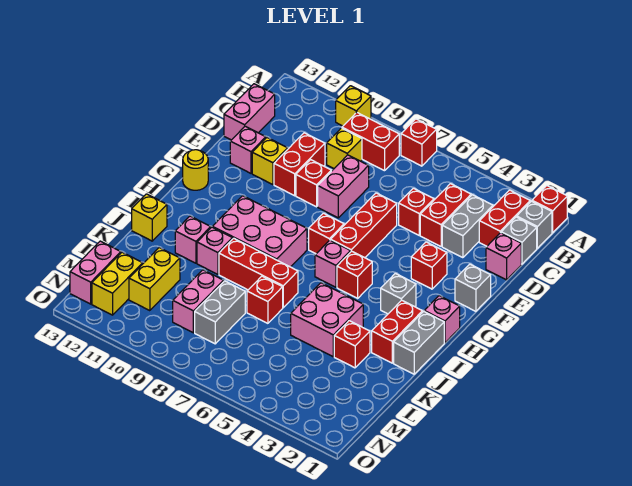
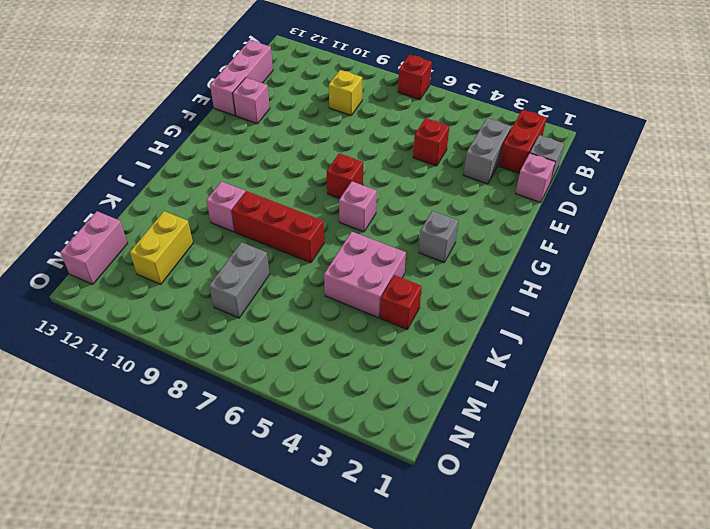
pink 1x3 brick [210,40,273,116] -> pink 1x2 brick [224,84,275,140]
none -> red 1x1 brick [532,186,567,233]
none -> yellow 1x1 brick [336,86,371,126]
none -> grey 1x1 brick [517,201,552,248]
none -> red 1x2 brick [342,112,399,171]

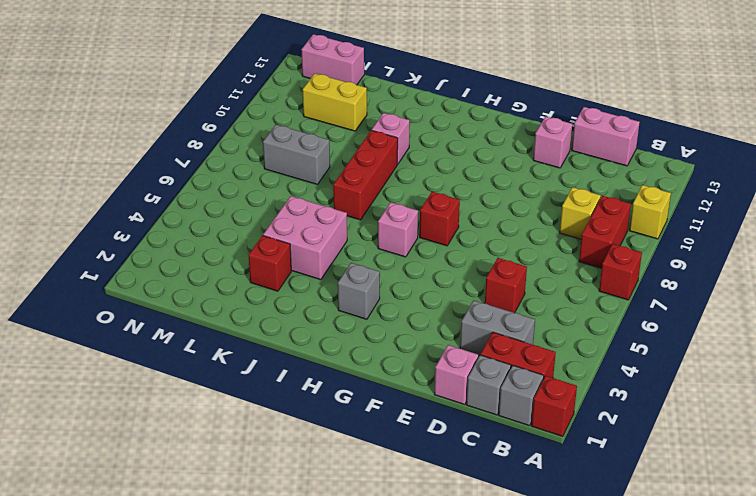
none -> red 1x2 brick [420,184,471,246]
none -> pink 1x2 brick [318,155,369,218]
none -> red 1x2 brick [274,133,325,196]
none -> red 1x3 brick [331,193,397,258]

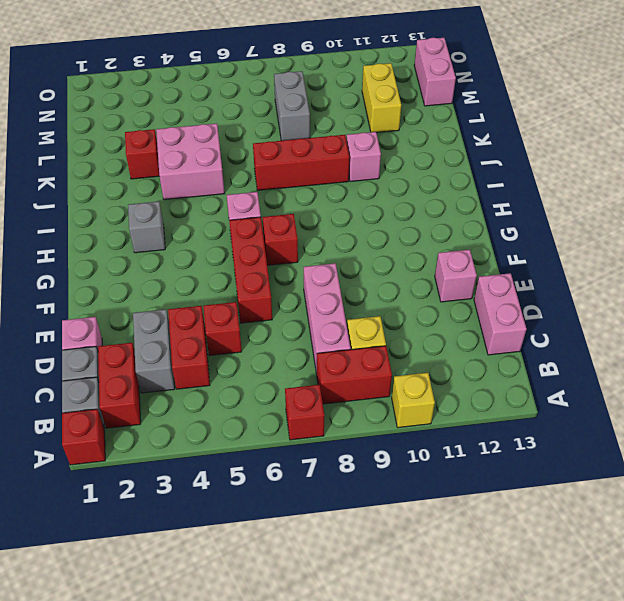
pink 1x3 brick [304,263,350,374] -> pink 1x2 brick [318,155,369,218]
none -> red 1x2 brick [274,133,325,196]
none -> red 1x1 brick [296,160,331,207]
none -> yellow 1x1 brick [252,138,288,185]
none -> grey 1x1 brick [455,264,491,311]

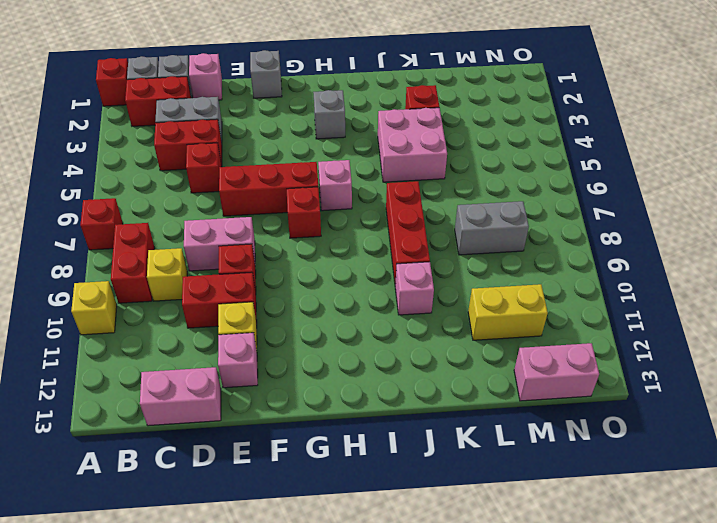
none -> red 1x1 brick [411,242,447,289]
none -> yellow 1x1 round brick [183,150,208,190]
none -> pink 1x1 brick [424,296,460,343]
none -> red 1x1 brick [337,251,372,298]

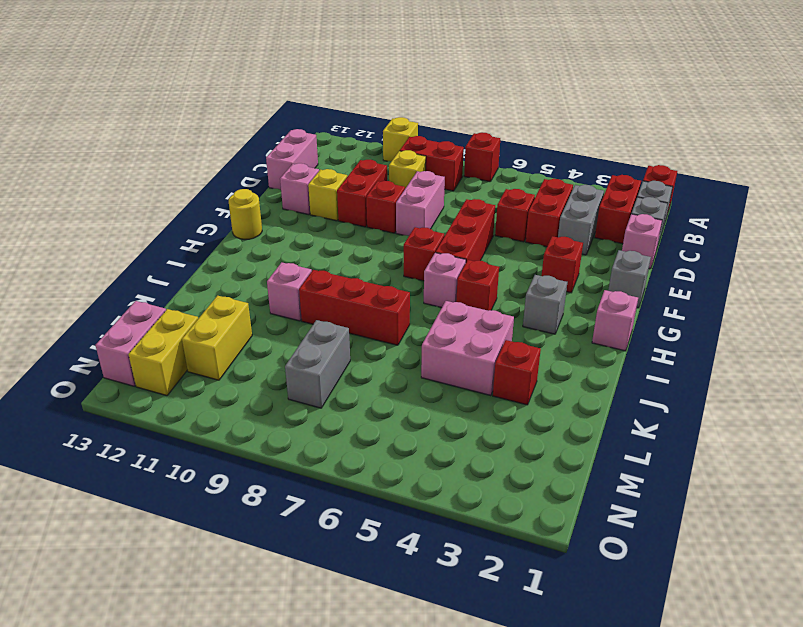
none -> pink 2x3 brick [212,196,307,267]
none -> grey 1x2 brick [394,311,444,374]
none -> red 1x2 brick [372,300,423,363]
none -> pink 1x1 brick [175,216,211,263]

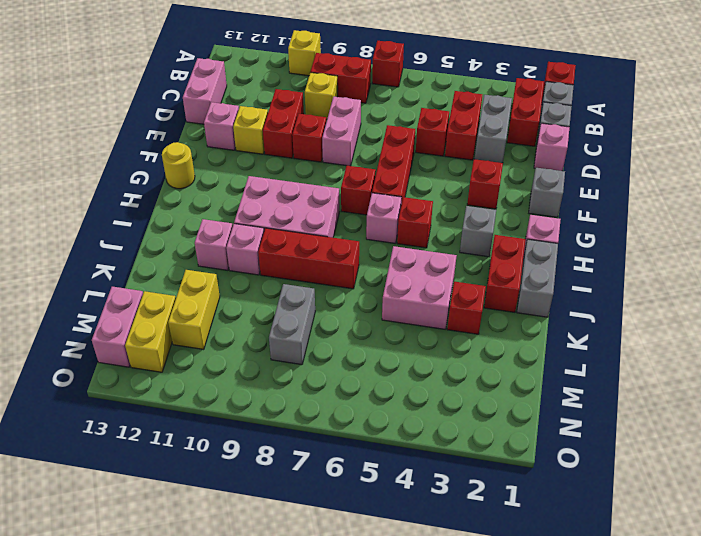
none -> yellow 1x1 brick [132,194,167,241]
none -> red 1x1 brick [247,276,283,323]
none -> pink 1x2 brick [173,270,224,333]

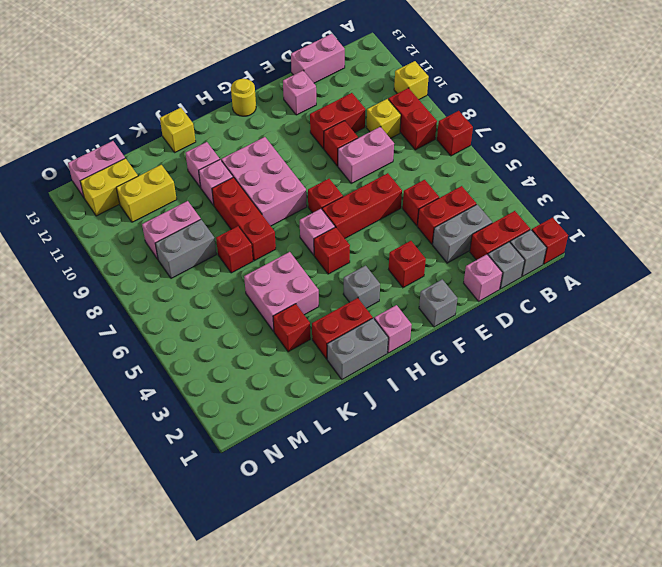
none -> yellow 1x1 brick [252,138,288,185]

